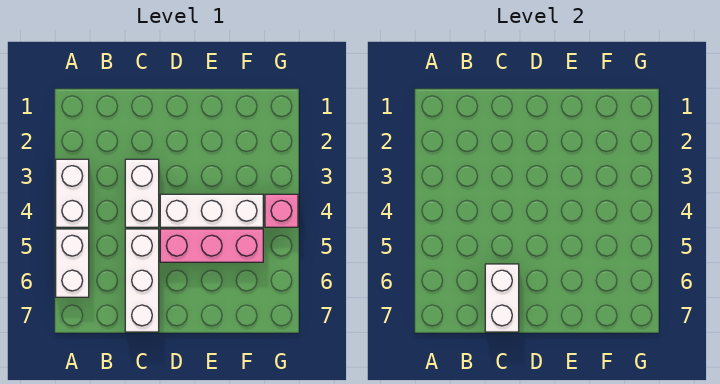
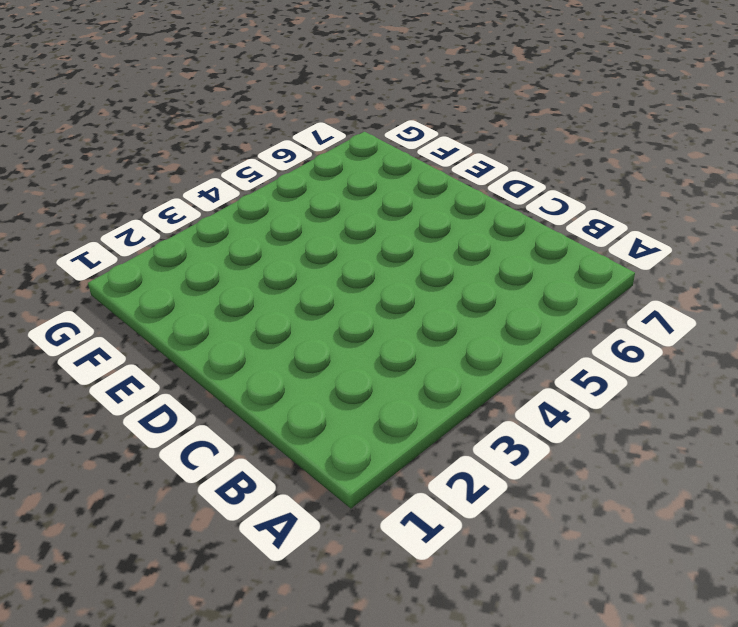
none -> white 1x2 brick [56,159,89,227]
none -> white 1x2 brick [56,229,89,297]

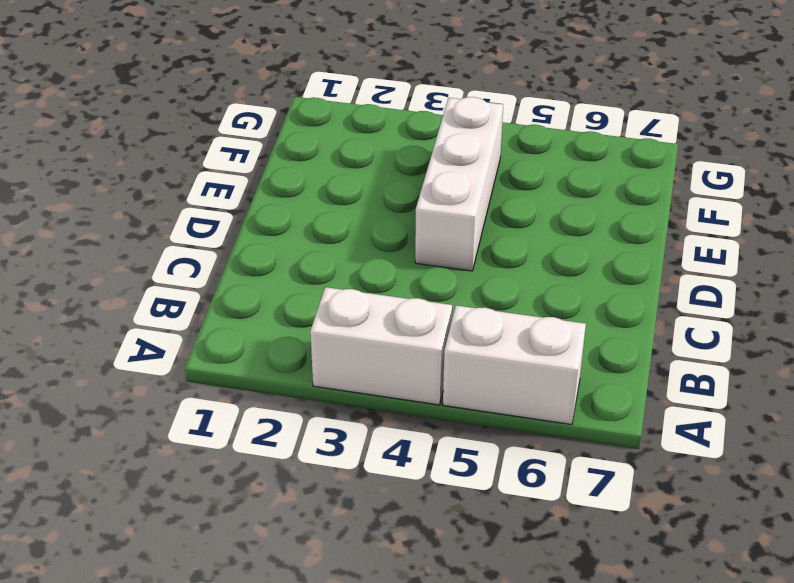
none -> white 1x2 brick [125,159,159,227]
none -> white 1x3 brick [125,229,159,332]

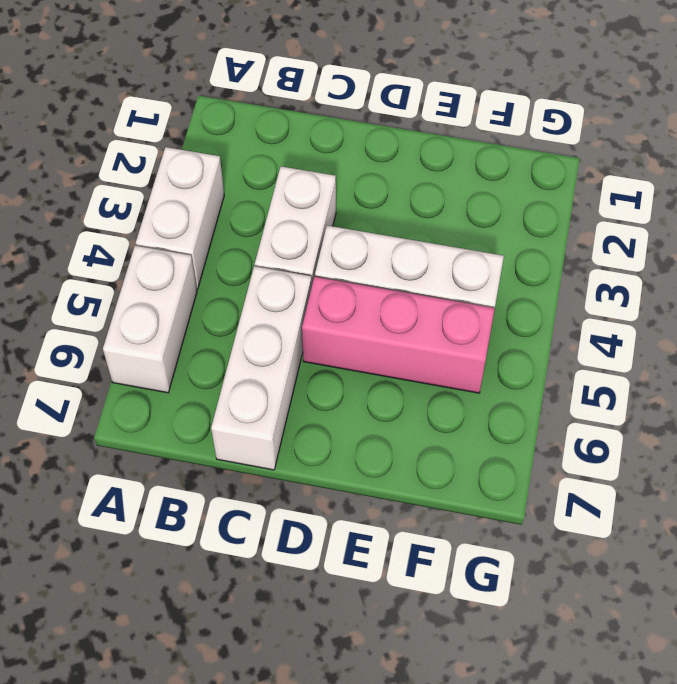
none -> pink 1x1 brick [265,194,298,227]
none -> white 1x2 brick [485,264,519,332]

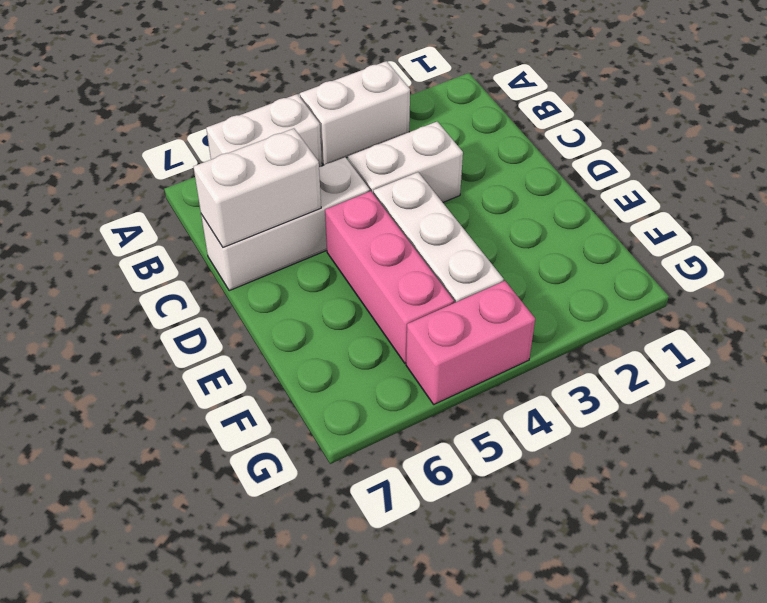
pink 1x2 brick [406,281,535,404] -> pink 1x1 brick [265,194,298,227]

